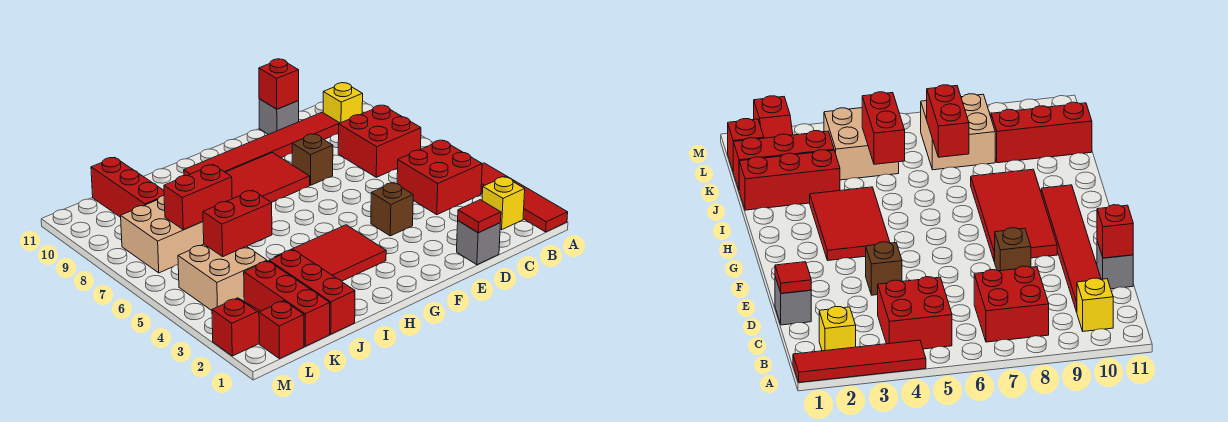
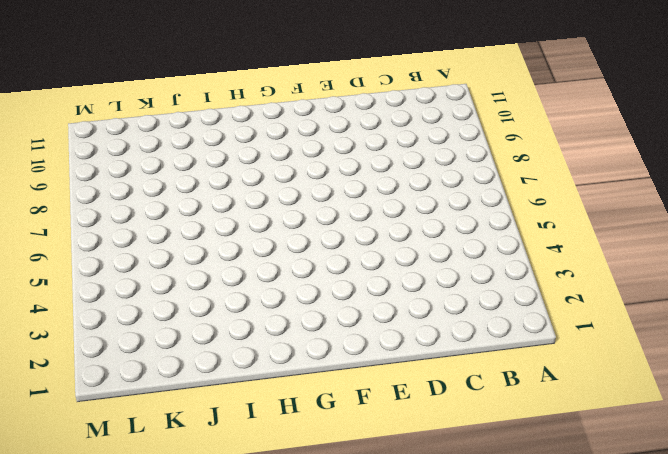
none -> red 1x4 tile [481,163,568,232]
none -> yellow 1x1 brick [482,177,525,230]
none -> red 2x2 brick [397,140,482,215]

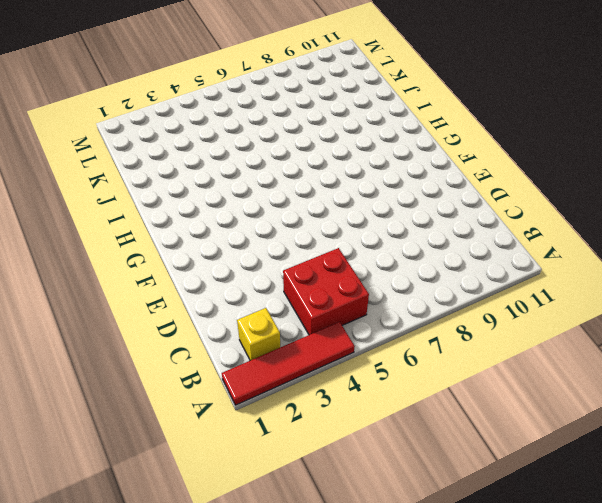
none -> red 2x2 brick [338,105,421,177]
none -> yellow 1x1 brick [323,83,363,123]
none -> red 1x6 tile [184,112,339,176]

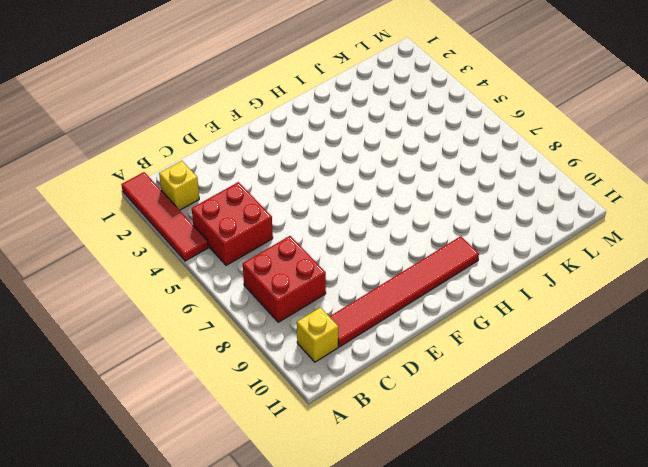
none -> grey 1x1 brick [457,221,500,265]
none -> grey 1x1 brick [259,99,299,135]
none -> brown 1x1 brick [371,183,413,236]

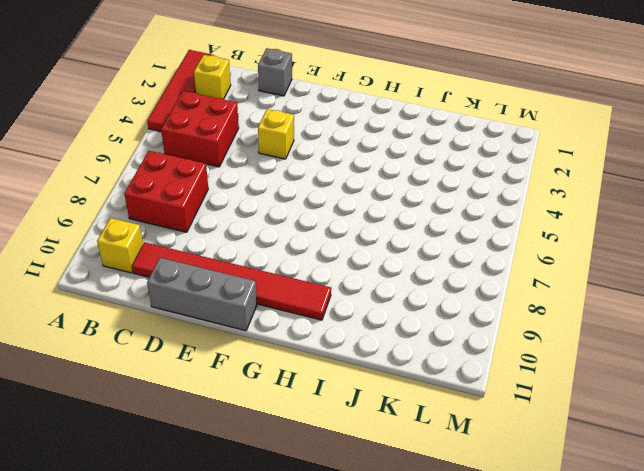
grey 1x3 brick [147,258,257,331] -> grey 1x1 brick [259,99,299,135]
yellow 1x1 brick [258,109,294,159] -> brown 1x1 brick [371,183,413,236]
none -> brown 1x1 brick [292,134,333,185]
none -> red 2x4 tile [225,153,310,202]
none -> red 2x3 tile [274,225,386,281]

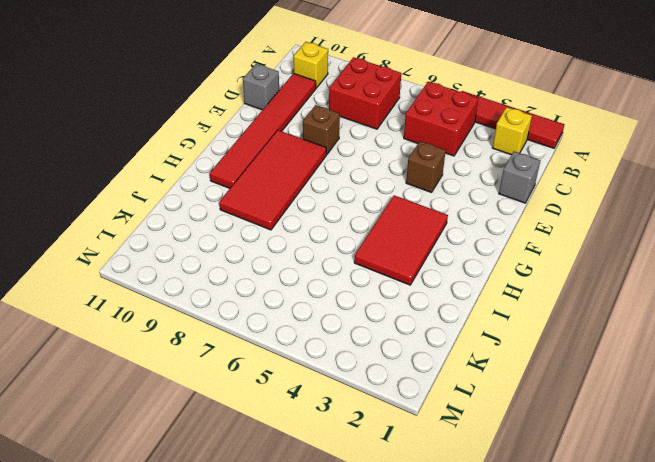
none -> red 1x3 brick [269,250,355,334]
none -> red 1x3 brick [244,261,330,346]
none -> tan 2x2 brick [178,244,267,311]

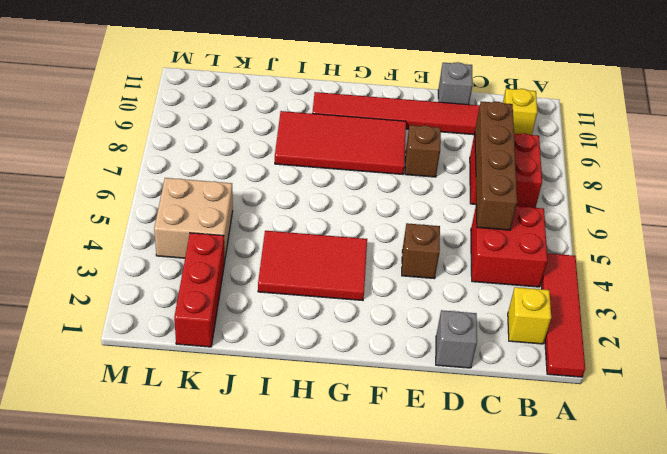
brown 1x4 brick [475,101,517,230] -> none
none -> red 1x3 brick [269,250,355,334]
none -> tan 2x2 brick [121,196,204,273]
none -> red 1x3 brick [91,158,164,217]

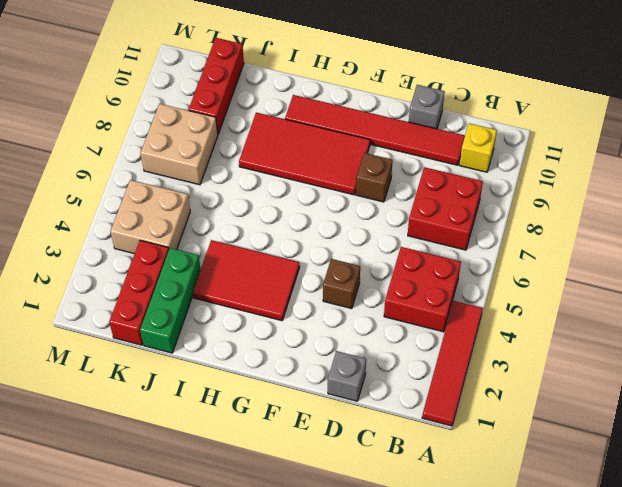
green 1x3 brick [140,248,201,353] -> red 1x3 brick [269,250,355,334]
none -> yellow 1x1 brick [482,177,525,230]
none -> red 1x1 brick [259,301,304,359]
none -> red 1x2 slope [212,298,260,356]

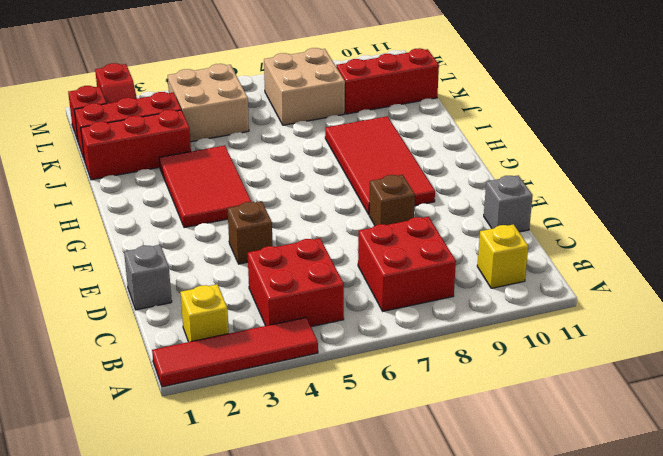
none -> red 1x6 tile [184,112,339,176]
none -> red 1x1 tile [458,200,501,233]
none -> red 1x1 brick [259,59,299,109]

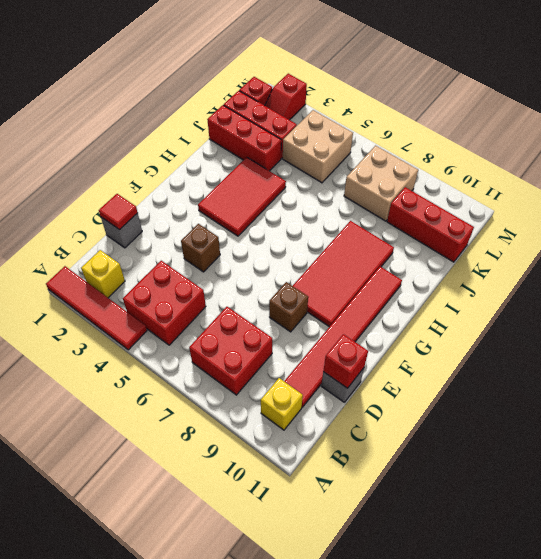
none -> red 1x2 brick [203,190,272,257]
none -> red 1x2 brick [164,165,232,230]

